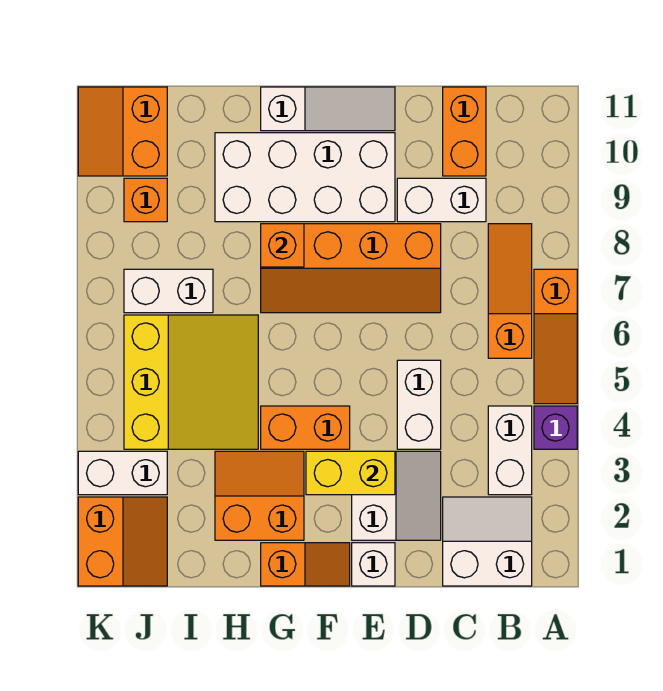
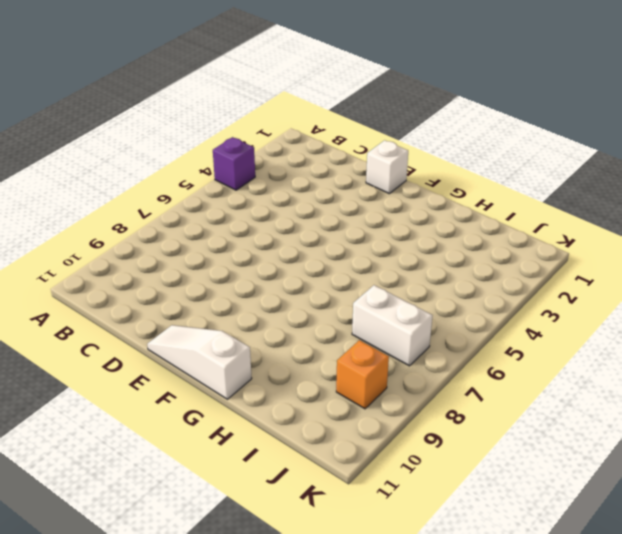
none -> orange 1x3 slope [534,269,577,404]
none -> white 2x2 slope [443,497,532,586]
none -> white 1x2 brick [488,406,532,495]

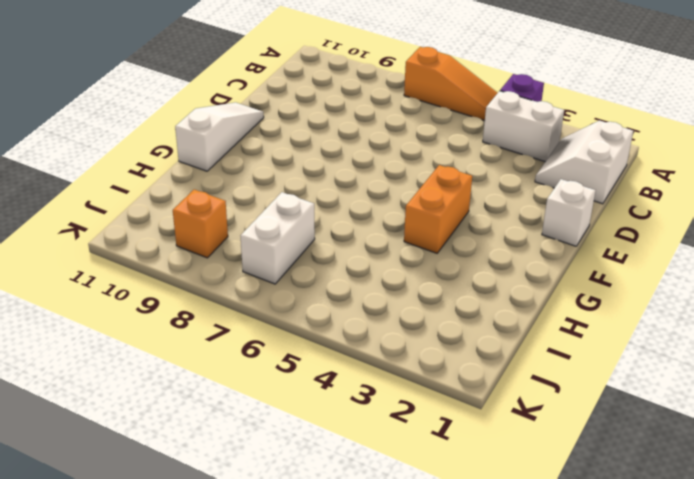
none -> orange 1x3 slope [488,224,532,358]
none -> white 1x2 brick [397,178,486,222]
none -> orange 1x2 brick [443,87,486,176]

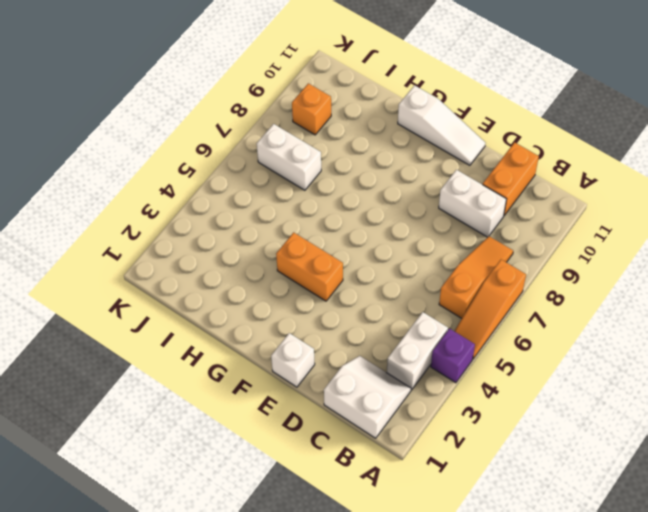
none -> white 2x2 slope [352,451,441,540]
none -> white 1x2 brick [397,360,441,449]
none -> orange 2x4 slope [261,224,441,313]

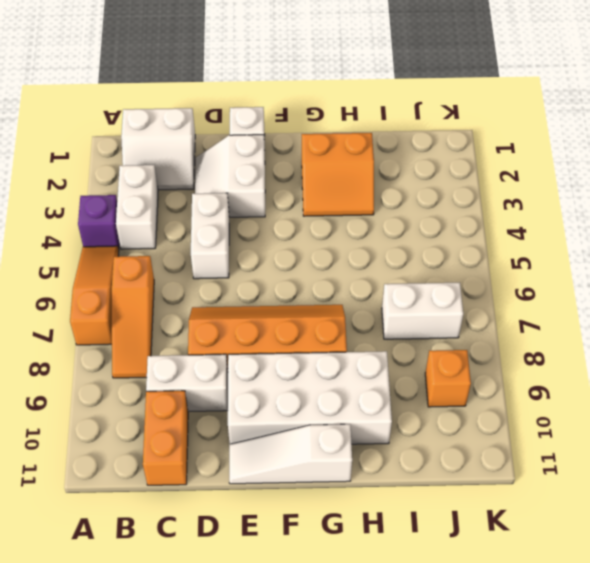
none -> orange 1x2 slope [261,543,350,586]
none -> orange 1x2 brick [261,406,350,449]
none -> yellow 3x3 slope [124,315,258,449]

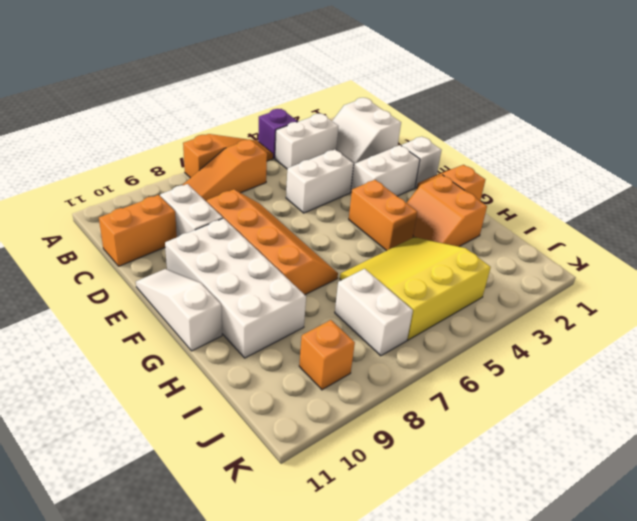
none -> orange 2x2 slope [78,497,167,586]
none -> white 1x2 brick [78,451,167,495]
none -> orange 2x2 slope [78,87,167,176]

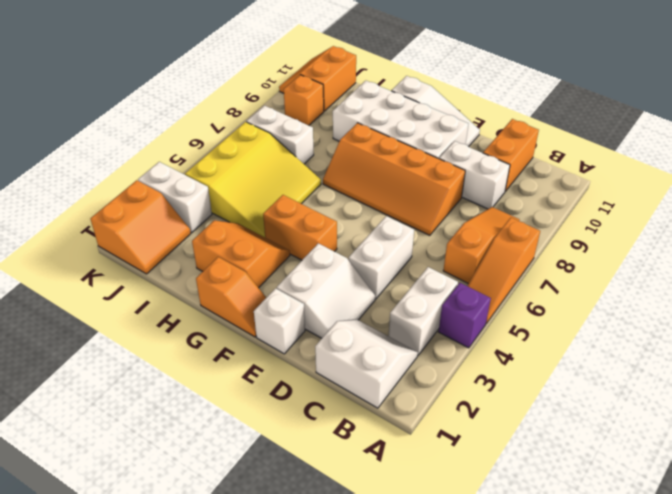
none -> yellow 1x2 brick [306,451,395,495]
none -> orange 1x1 brick [261,224,304,267]

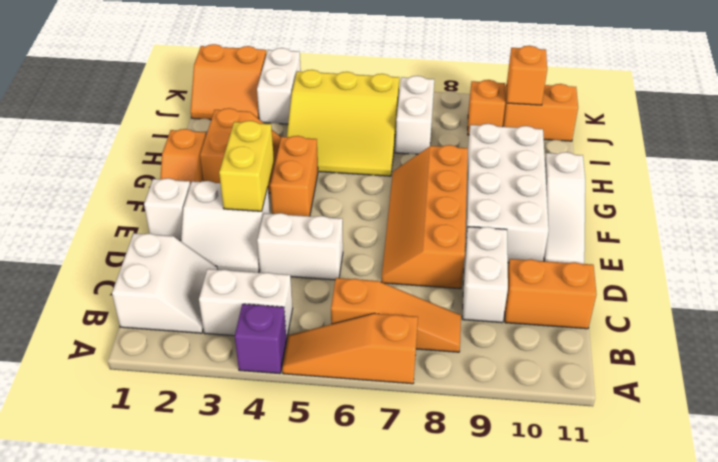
orange 1x1 brick [507,46,547,105] -> orange 1x1 brick moved to [261,224,304,267]

